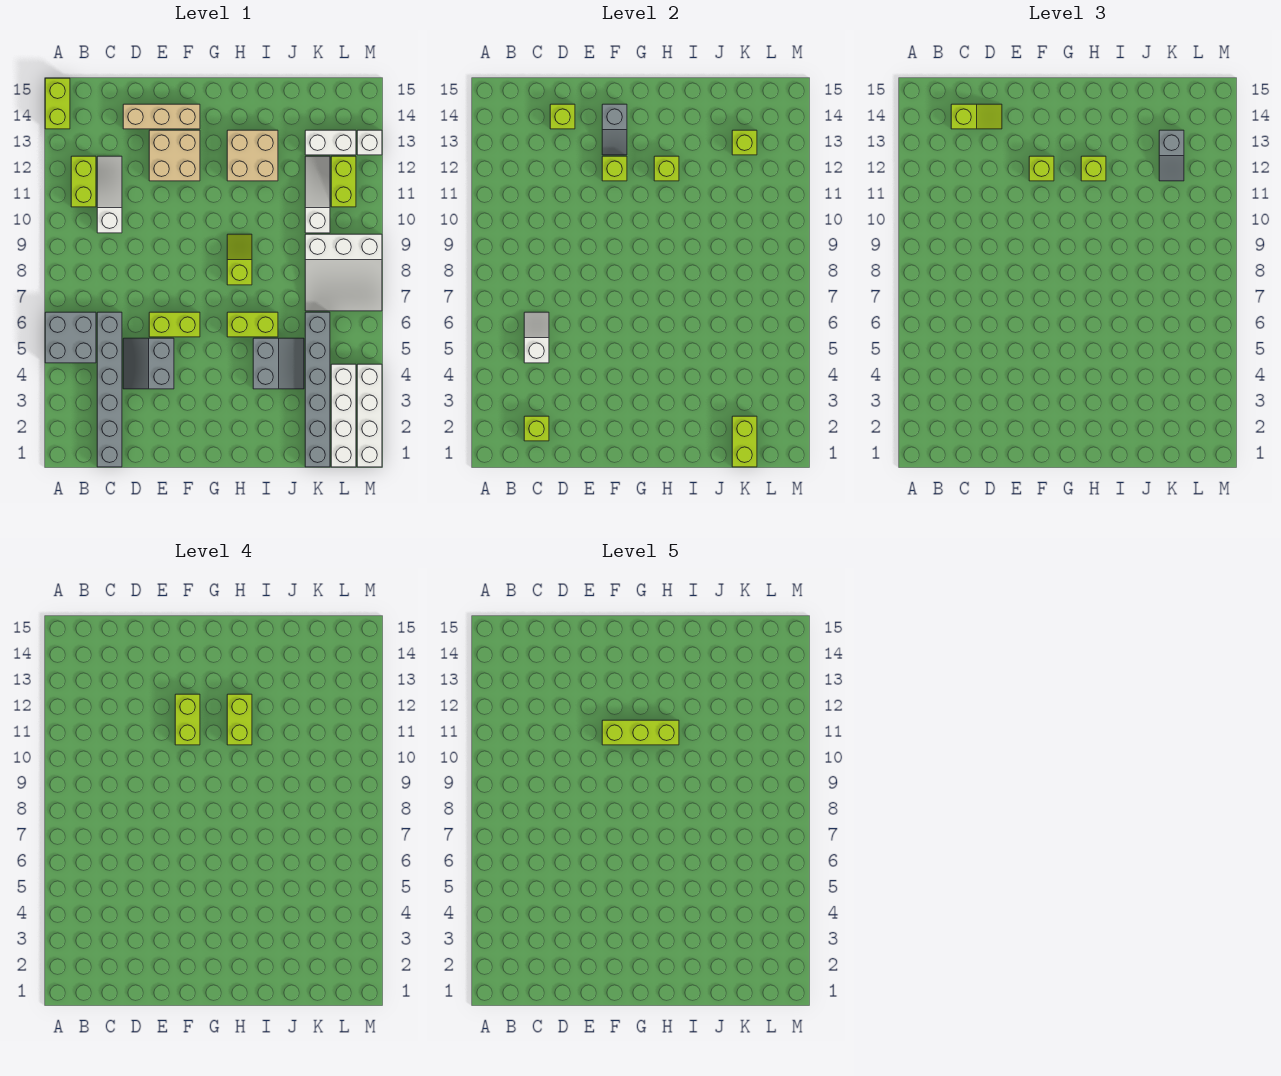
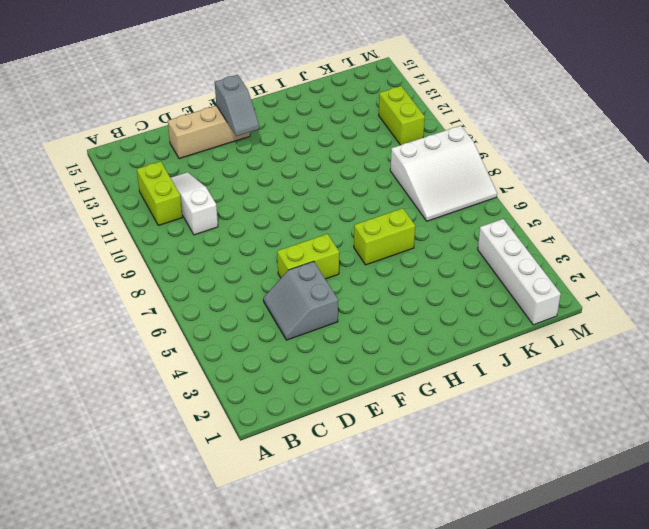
none -> grey 2x2 brick [45,312,96,363]
none -> lime 1x2 brick [45,78,70,129]
none -> grey 1x6 brick [97,312,122,467]
none -> tan 2x2 brick [149,130,200,181]

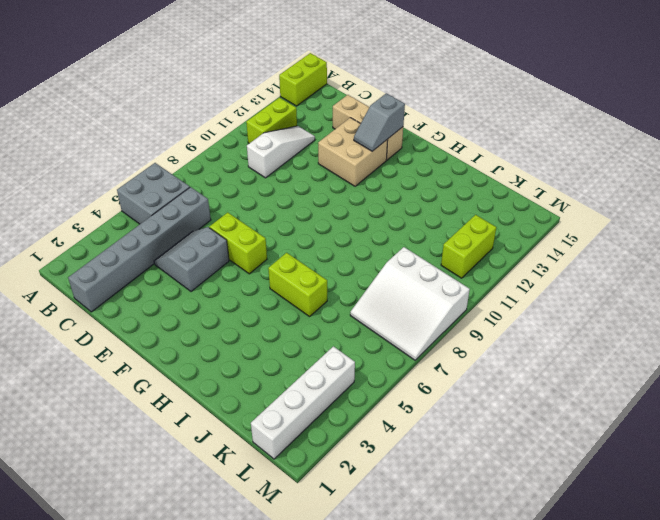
none -> lime 1x2 slope [227,234,252,285]
none -> tan 2x2 brick [227,130,278,181]
none -> grey 2x2 slope [253,338,304,389]
none -> grey 1x6 brick [305,312,330,467]

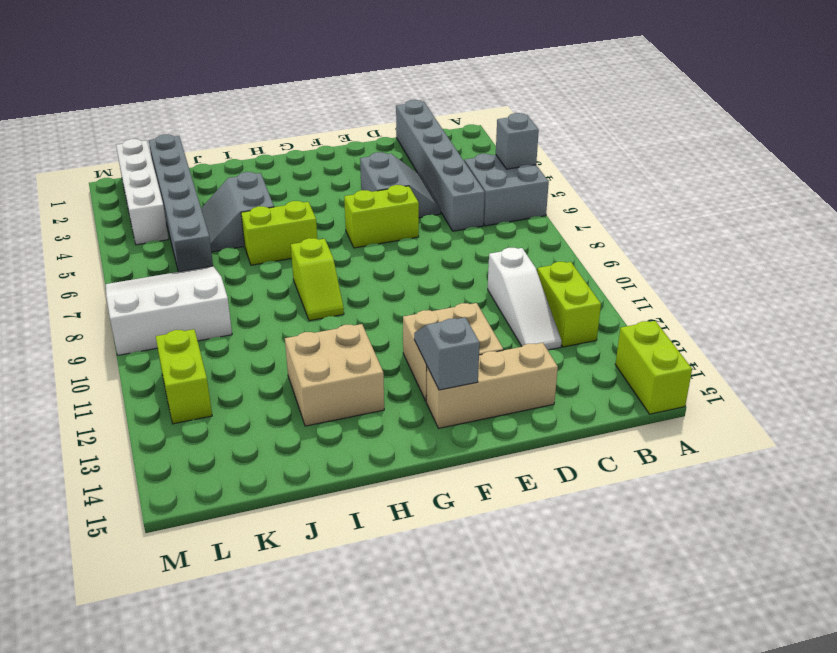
grey 1x1 brick [496,113,539,169] -> none
none -> white 1x3 slope [305,156,330,233]
none -> white 1x2 brick [305,130,356,155]
none -> white 1x4 brick [357,364,382,467]
none -> white 1x1 brick [357,130,382,155]

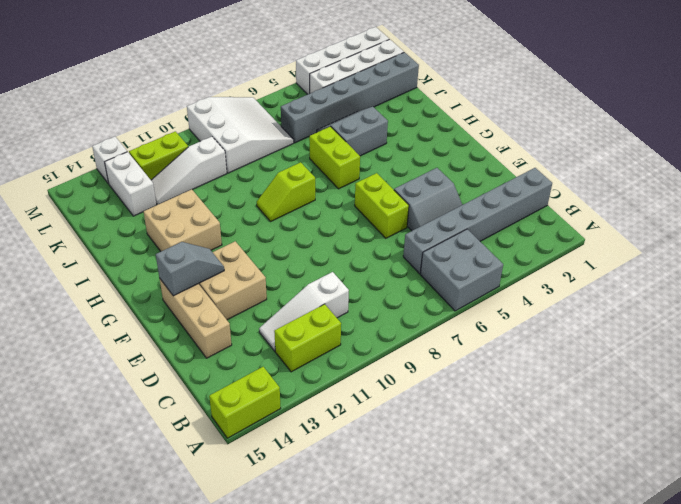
none -> lime 1x1 brick [524,416,549,441]
none -> white 1x2 slope [524,312,549,363]
none -> lime 1x1 brick [550,104,575,129]
none -> lime 1x1 brick [602,156,627,181]

